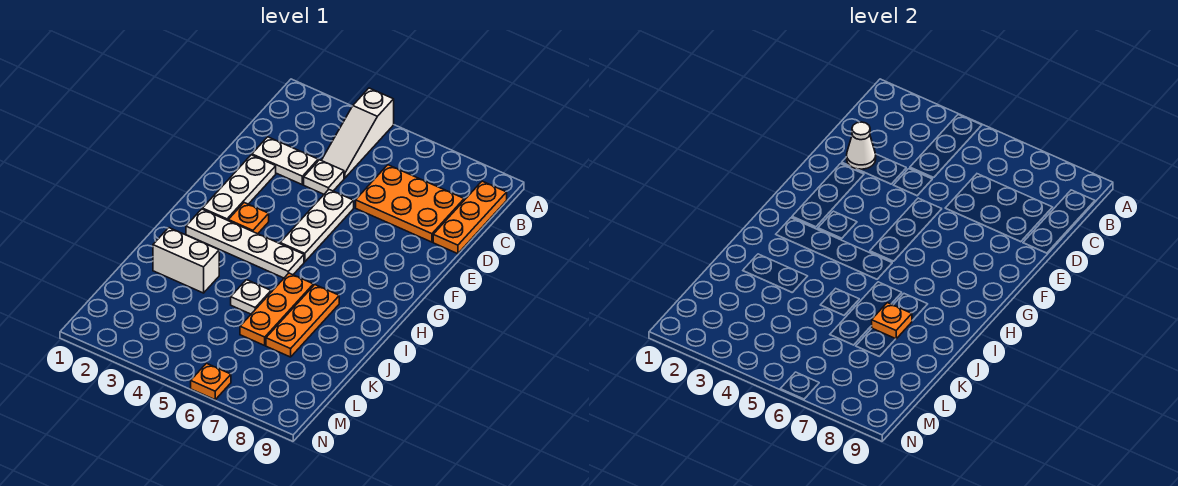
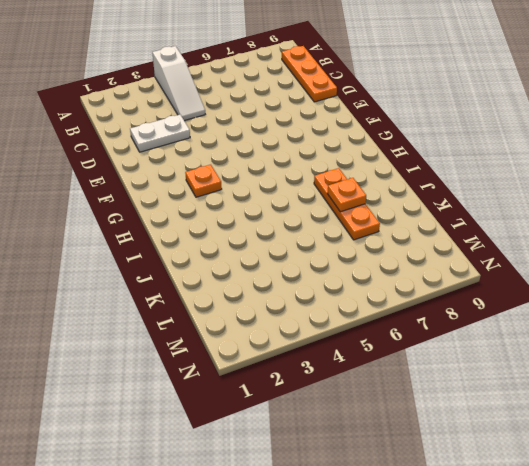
none -> orange 2x3 plate [356,165,464,242]
none -> white 1x1 plate [304,160,344,194]
none -> white 1x3 plate [202,155,276,220]

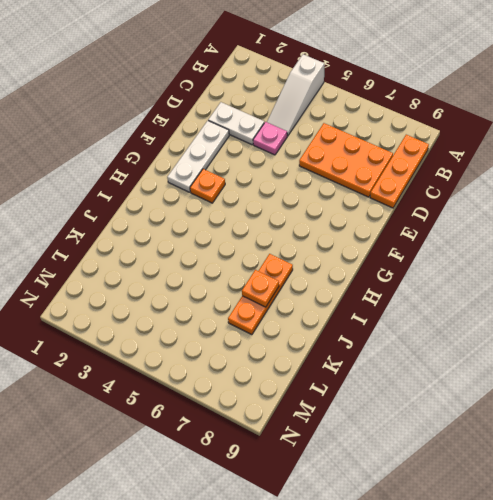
pink 1x1 plate [253,122,287,155] -> white 1x1 plate [304,160,344,194]
none -> white 1x3 plate [280,190,354,262]
none -> white 1x4 plate [186,209,304,278]
none -> orange 1x3 plate [240,273,313,345]

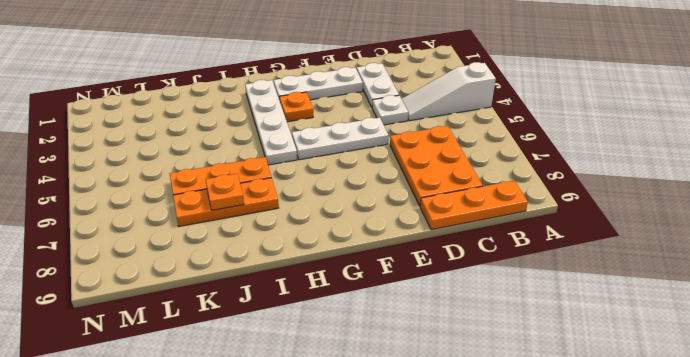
none -> white 1x2 brick [153,228,219,293]
none -> white 1x1 plate [231,280,271,314]
none -> orange 1x1 plate [191,363,231,400]

